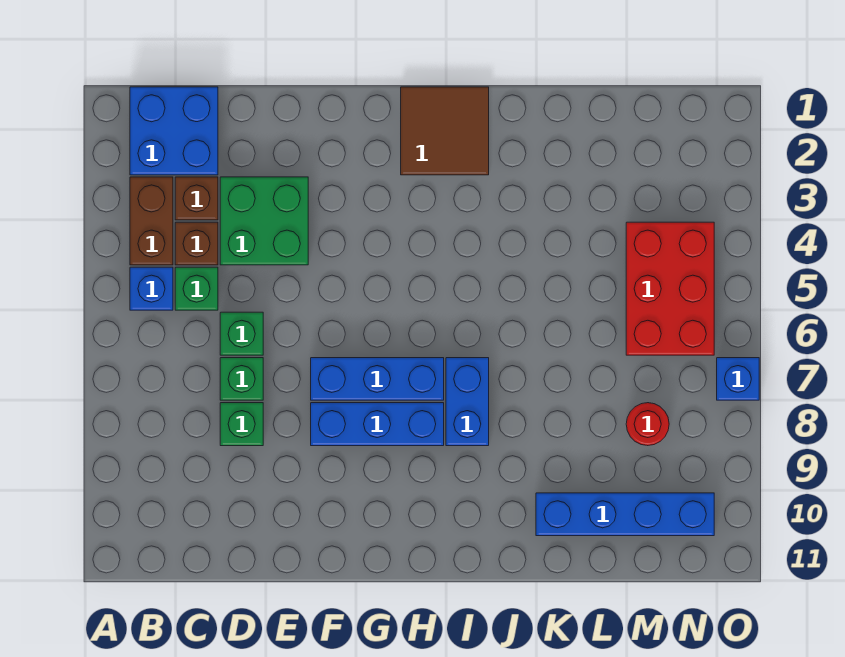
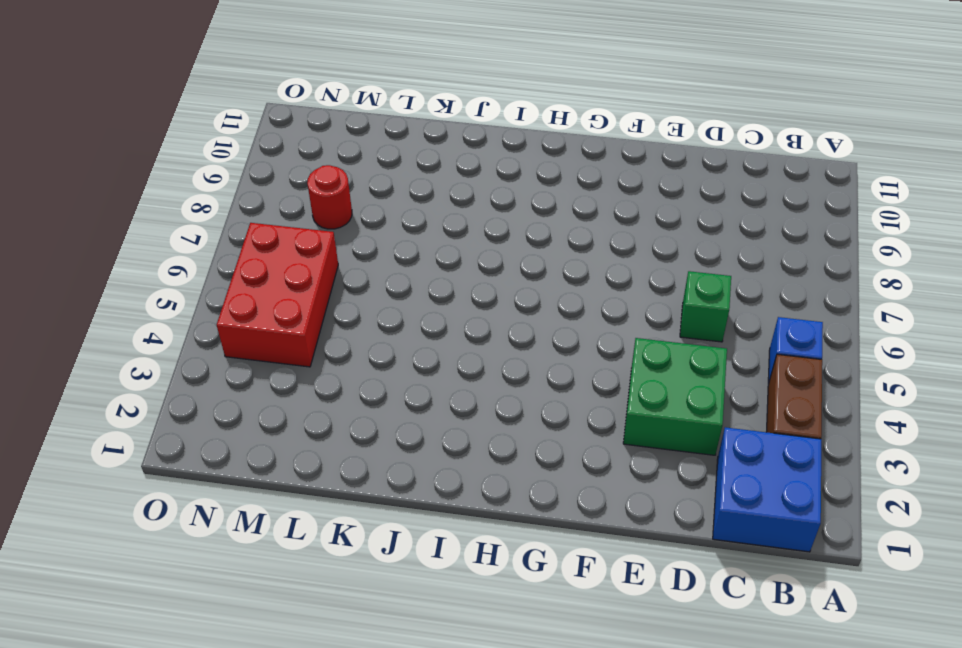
none -> brown 1x1 brick [175,177,218,220]
none -> brown 1x1 brick [175,222,218,265]
none -> green 1x1 brick [175,267,218,310]

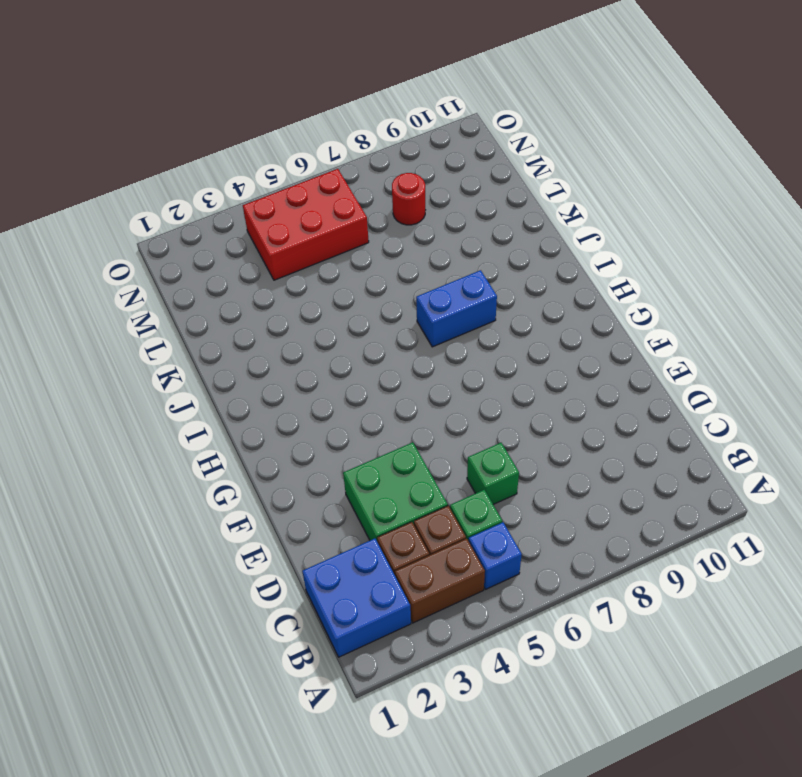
none -> green 1x1 brick [220,358,263,400]
none -> green 1x1 brick [220,403,263,446]
none -> blue 1x3 brick [311,358,444,400]

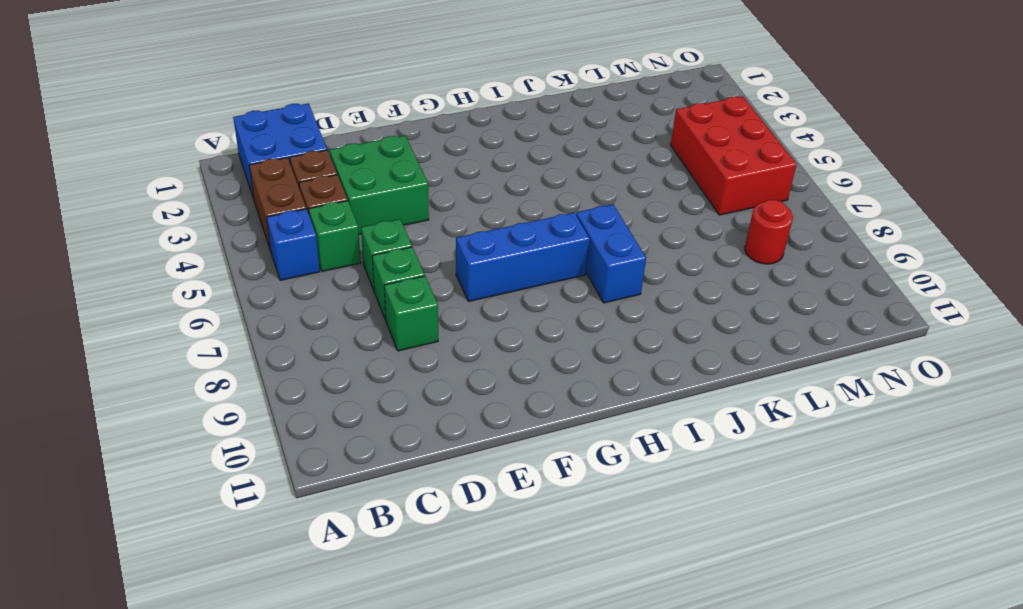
none -> blue 1x3 brick [311,403,444,446]
none -> brown 2x2 tile [401,87,489,175]
none -> blue 1x4 brick [536,493,714,536]

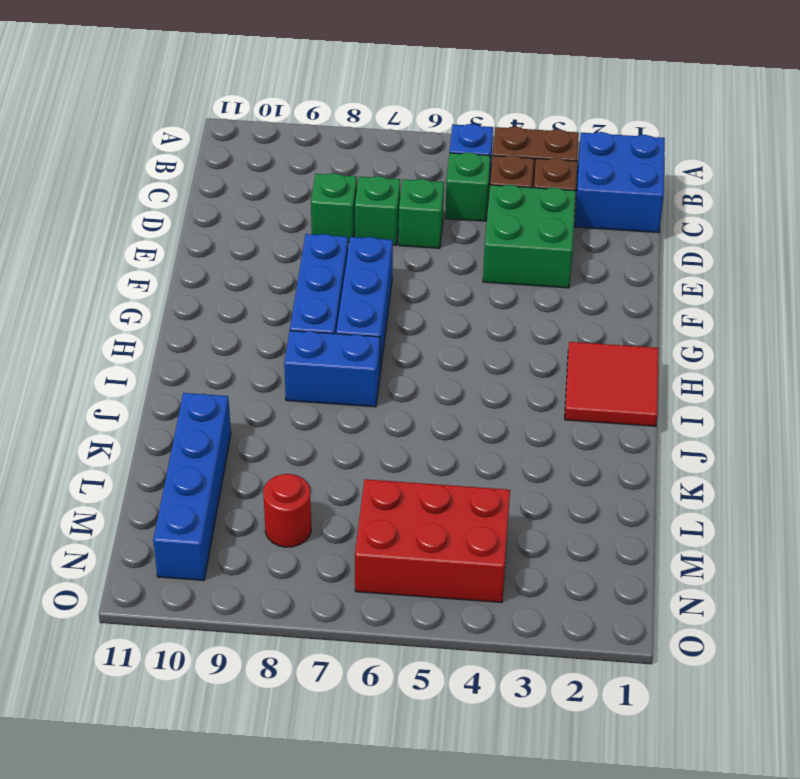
red 2x2 tile [565,342,659,426] -> brown 2x2 tile [401,87,489,175]
none -> blue 1x1 brick [717,358,759,400]

